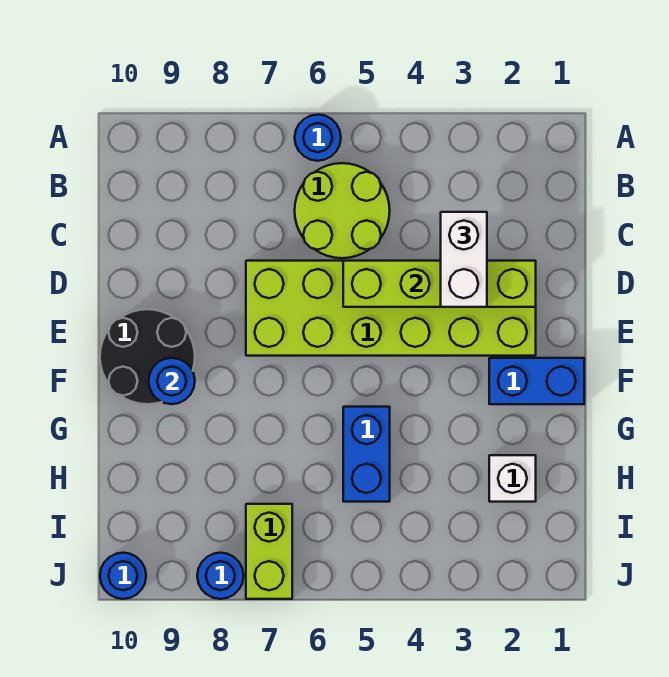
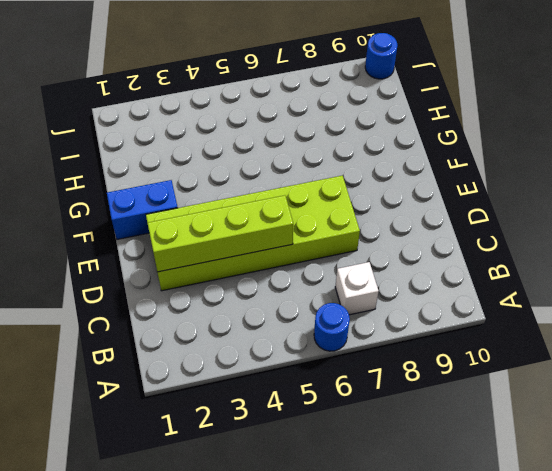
white 1x1 brick [335,262,379,315] -> white 1x1 brick moved to [489,455,536,502]
none -> lime 2x2 round brick [295,163,390,258]
none -> black 2x2 round brick [100,309,195,404]
none -> blue 1x2 brick [343,407,390,502]

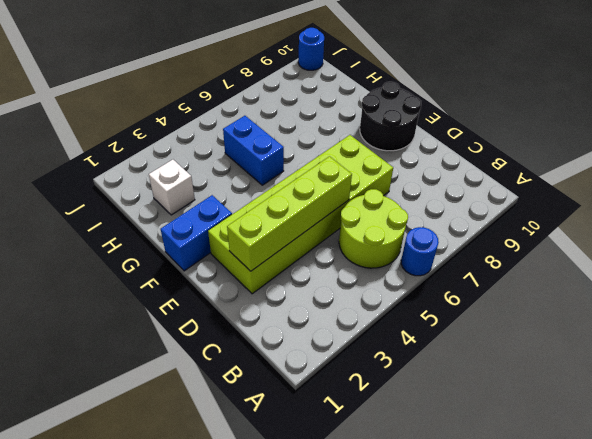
none -> lime 1x2 brick [246,504,292,599]
none -> blue 1x1 round brick [197,553,244,599]
none -> blue 1x1 round brick [149,358,195,404]

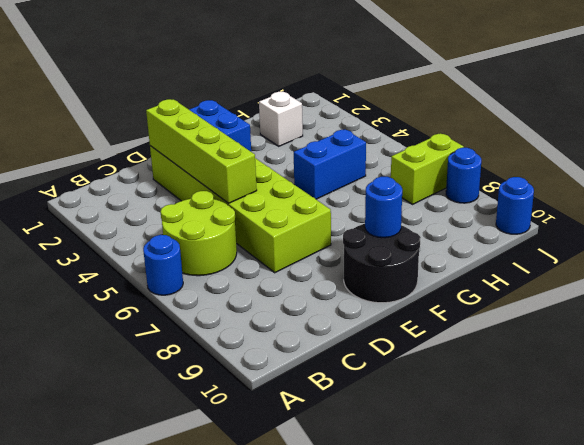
none -> white 1x2 brick [441,212,487,307]

